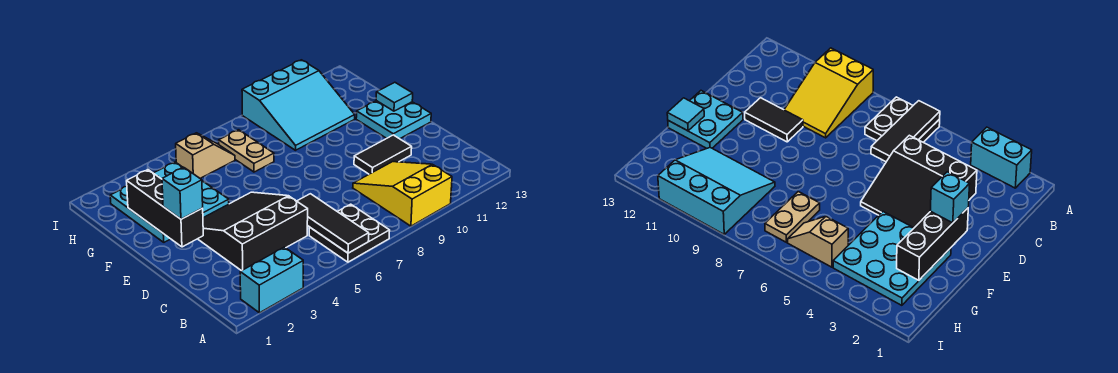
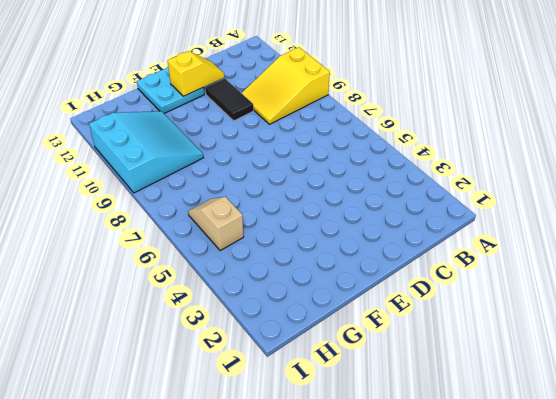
yellow 1x2 slope [168,51,224,96] -> none
none -> cyan 1x2 brick [240,247,303,313]
none -> black 2x2 plate [309,204,390,262]
none -> black 3x3 slope [198,192,308,271]

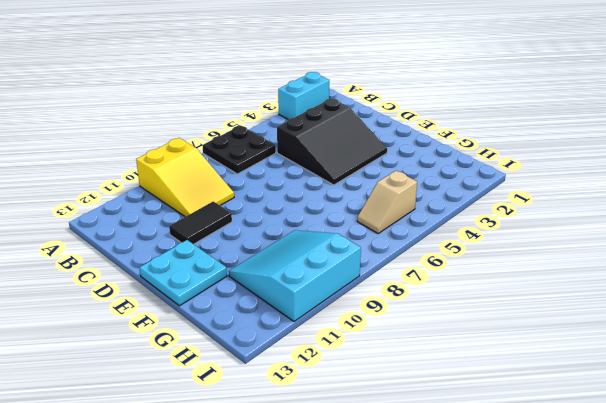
none -> cyan 3x3 plate [110,162,229,242]
none -> tan 1x2 plate [219,130,274,172]
none -> black 1x3 tile [297,194,369,253]

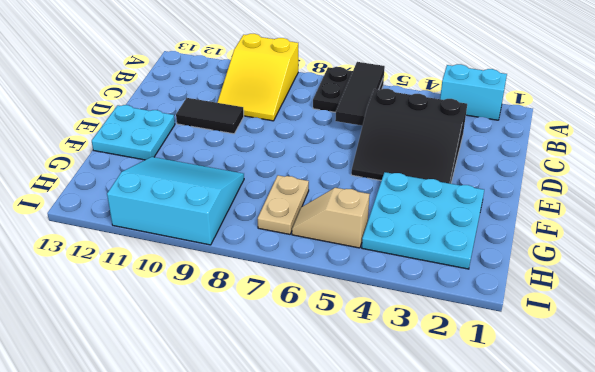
none -> black 1x3 brick [127,170,203,247]
none -> cyan 1x1 tile [376,82,413,111]
none -> cyan 1x1 brick [162,167,203,219]

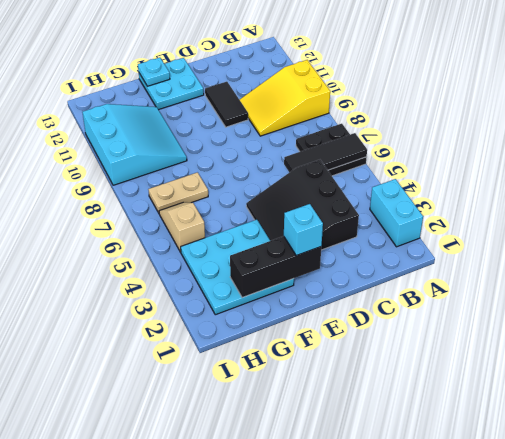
cyan 1x1 plate [138,58,170,86] -> cyan 1x1 tile [376,82,413,111]

